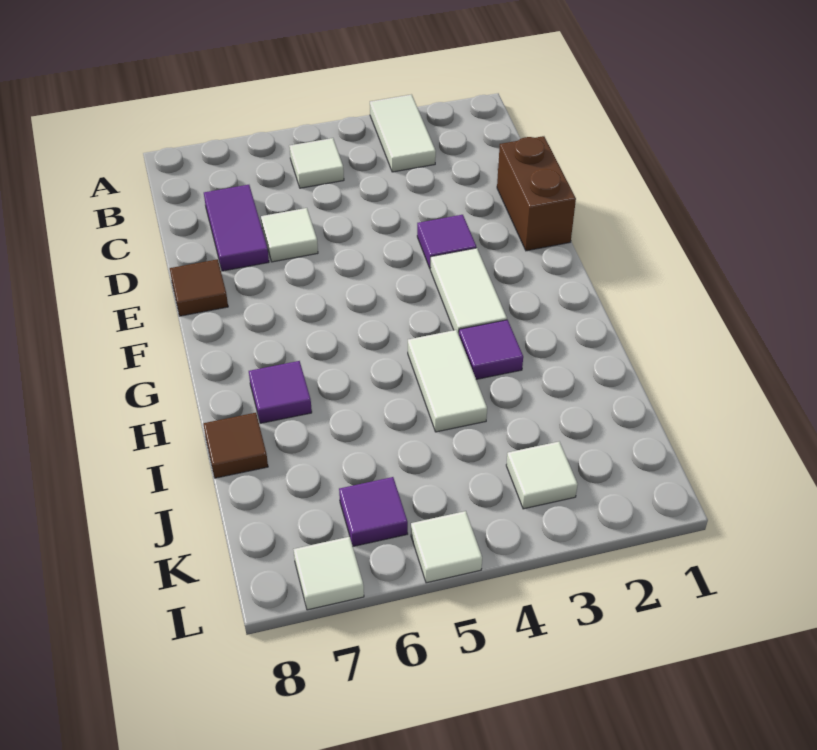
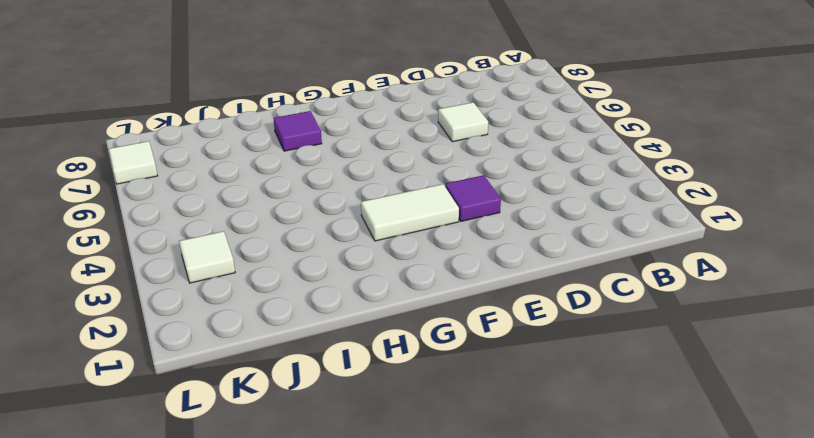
none -> white 1x2 tile [370,94,436,172]
none -> white 1x1 tile [289,138,344,188]
none -> purple 1x2 tile [204,185,269,271]

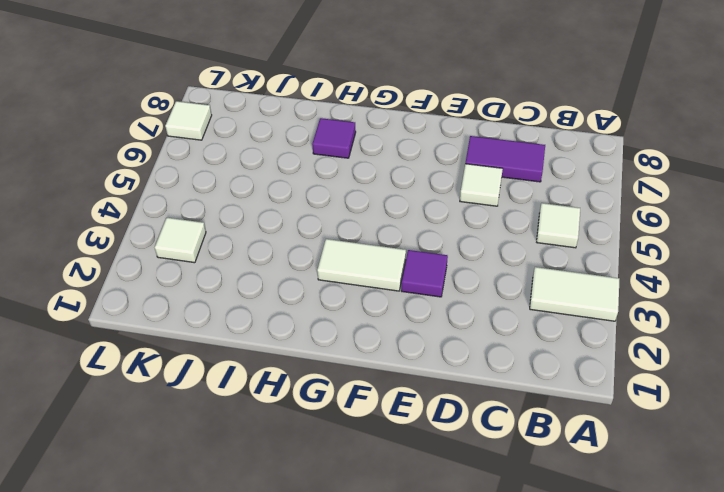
none -> brown 1x2 brick [497,136,576,251]
none -> brown 1x1 tile [170,259,228,316]
none -> purple 1x1 tile [459,320,523,379]

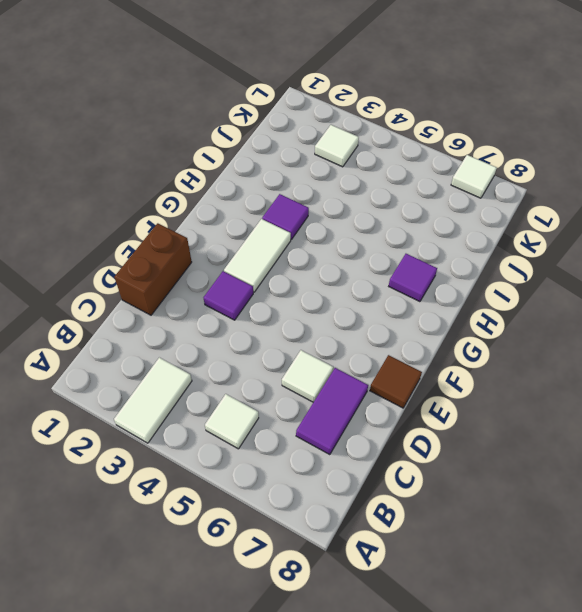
none -> white 1x2 tile [408,330,487,432]
none -> brown 1x1 tile [203,413,268,478]
none -> purple 1x1 tile [339,477,408,546]

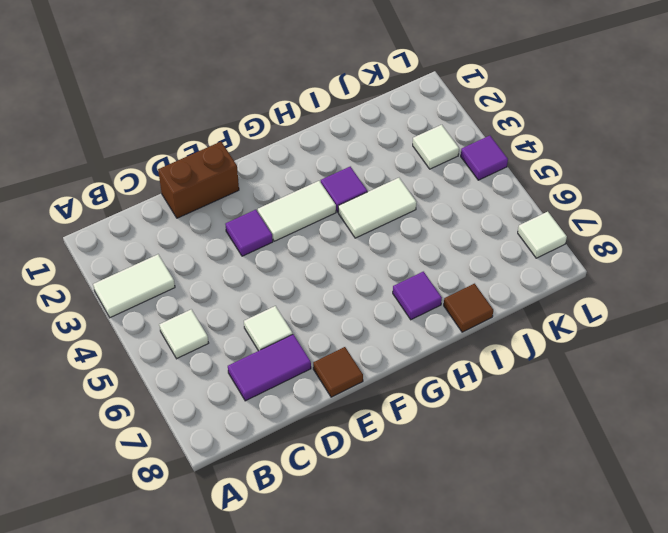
purple 1x1 tile [461,136,508,180] -> purple 1x1 tile moved to [339,477,408,546]
none -> white 1x1 tile [411,511,482,583]

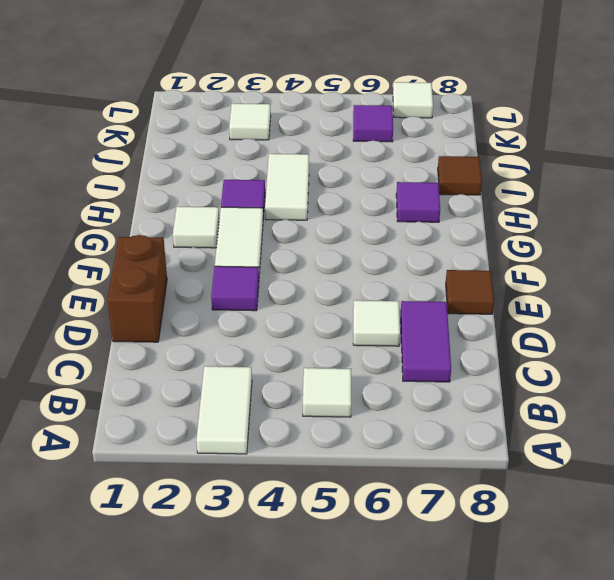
white 1x1 tile [173,207,219,248] -> white 1x1 tile moved to [411,511,482,583]

